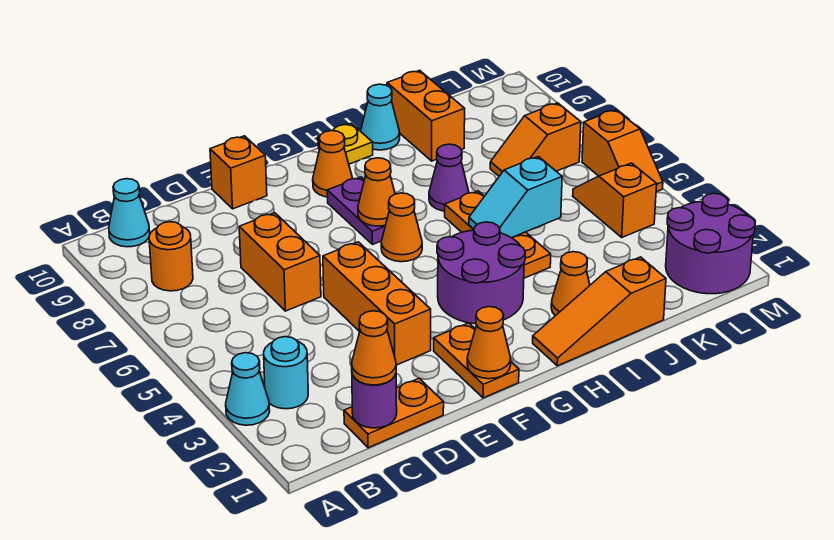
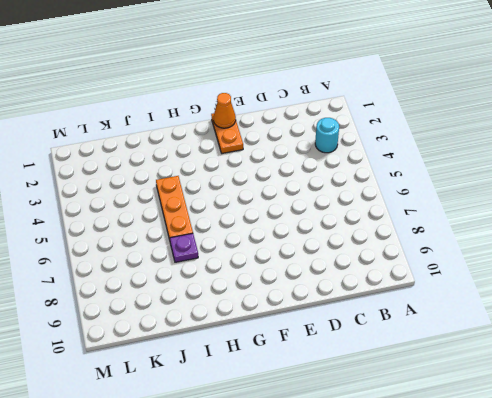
purple 1x1 plate [170,233,198,262] -> purple 1x1 cone [429,144,469,211]
none -> cyan 1x1 cone [226,353,270,425]
none -> orange 1x1 round brick [149,222,193,291]
none -> cyan 1x1 cone [109,179,150,247]

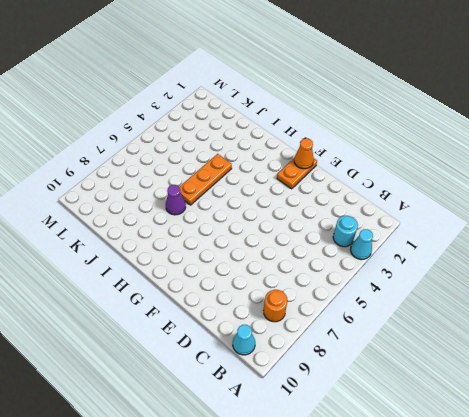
none -> orange 1x2 plate [344,378,444,448]
none -> orange 1x2 brick [239,213,321,311]
none -> orange 1x3 brick [323,242,431,365]

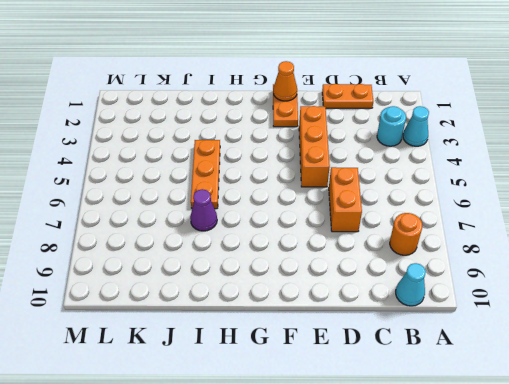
none -> orange 1x1 brick [210,136,267,209]
none -> purple 2x2 round brick [437,222,525,324]
none -> orange 1x1 cone [381,193,422,262]

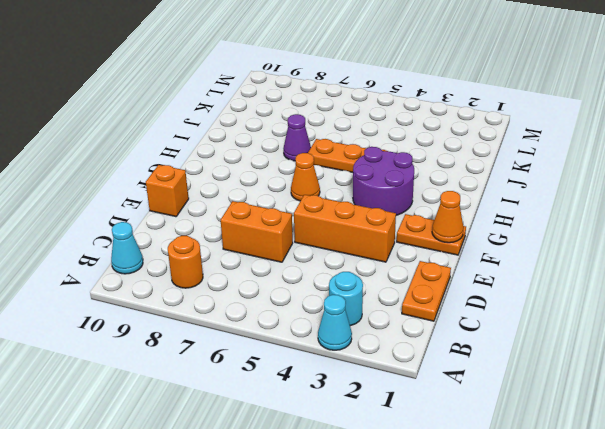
none -> purple 1x2 plate [327,177,385,245]
none -> orange 1x1 cone [313,131,352,197]
none -> orange 1x3 slope [533,257,666,366]

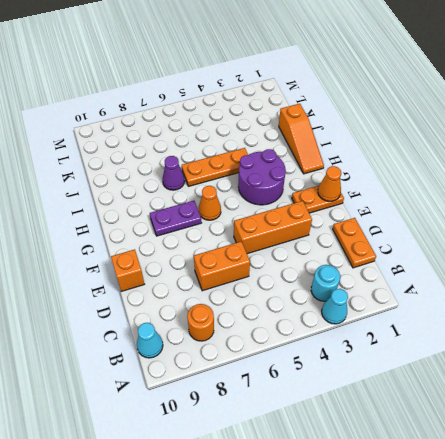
none -> orange 1x1 cone [313,131,352,197]
none -> yellow 1x1 plate [318,123,373,164]
none -> orange 1x1 cone [551,252,590,316]

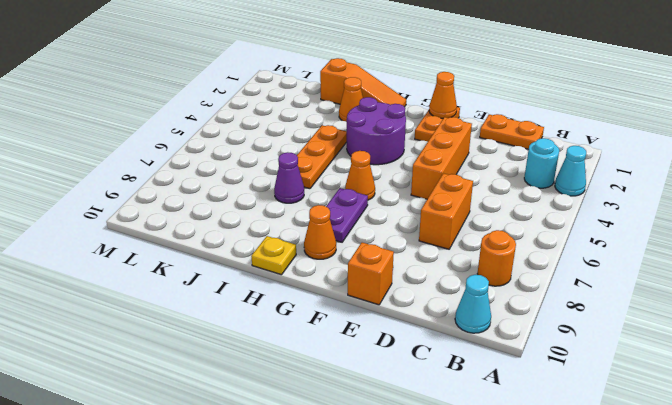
none -> cyan 1x1 cone [361,84,400,150]
none -> orange 1x2 brick [387,70,465,161]
none -> orange 1x2 slope [490,103,581,176]

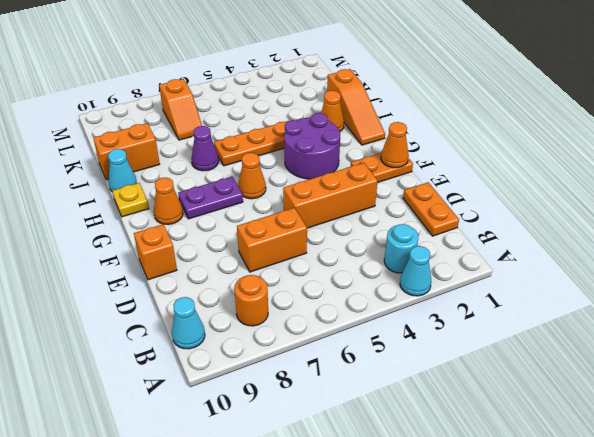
none -> purple 2x2 round brick [666,193,755,294]
none -> orange 1x2 slope [573,163,657,237]
none -> orange 1x2 slope [582,110,663,192]

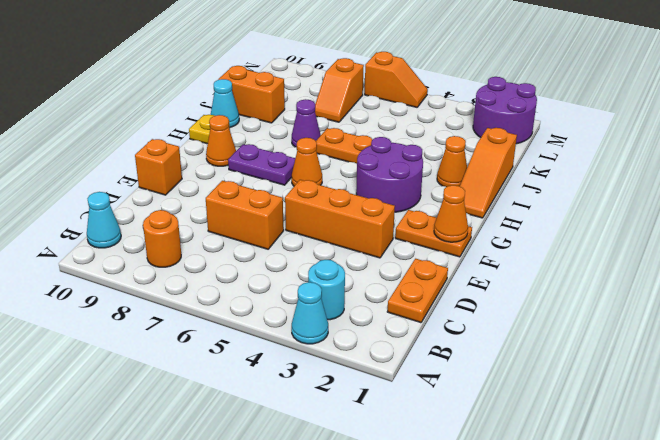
none -> orange 1x2 slope [573,163,657,237]
none -> purple 1x1 round brick [352,374,397,428]
none -> orange 1x1 cone [358,158,395,226]

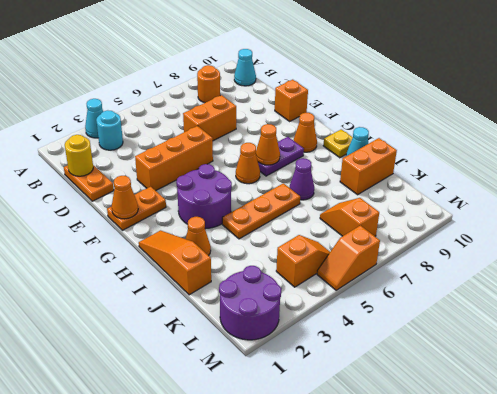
yellow 1x1 round brick [65,135,93,176] -> purple 1x1 round brick [352,374,397,428]
none -> cyan 1x2 slope [469,157,562,238]
none -> orange 1x1 cone [352,311,396,385]

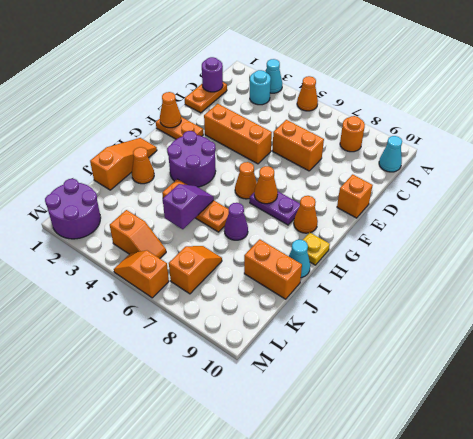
orange 1x1 cone [297,76,318,111] -> orange 1x1 cone moved to [352,311,396,385]
purple 1x2 slope [163,184,214,229] -> cyan 1x2 slope [469,157,562,238]

